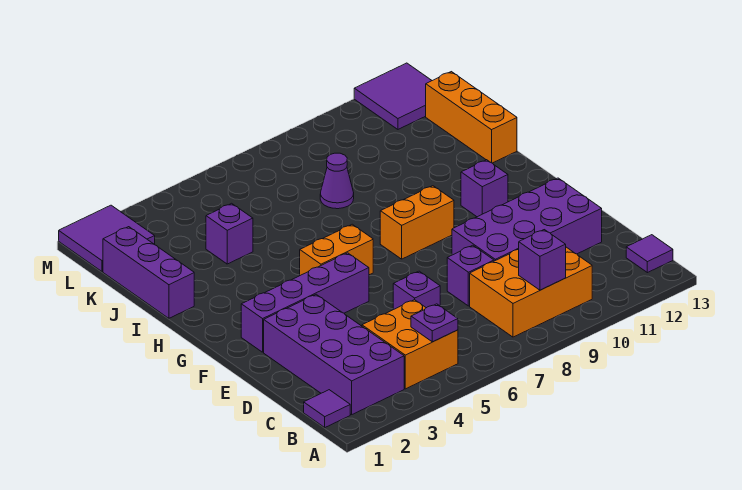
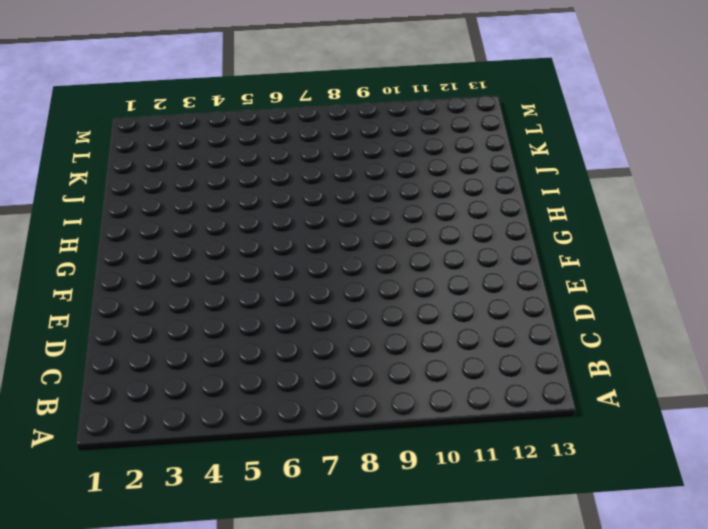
none -> purple 1x1 tile [304,390,350,427]
none -> purple 2x4 brick [264,294,404,415]
none -> orange 2x2 brick [362,300,458,389]

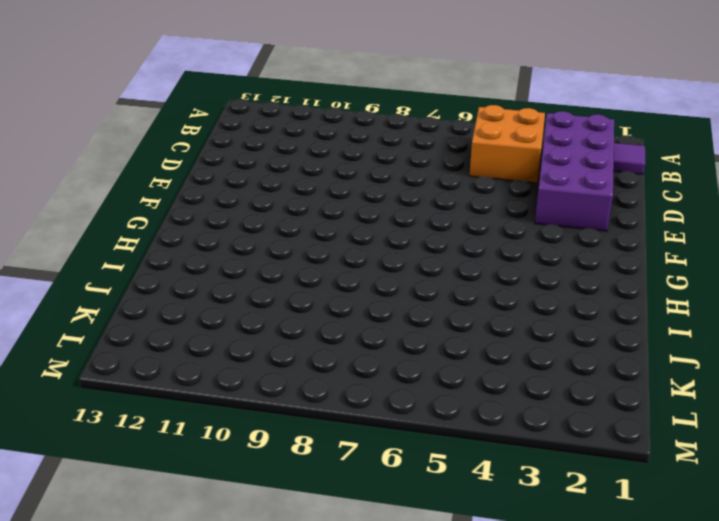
none -> orange 2x3 brick [470,247,592,337]
none -> purple 1x1 tile [626,235,673,273]
none -> purple 1x1 brick [393,271,440,309]

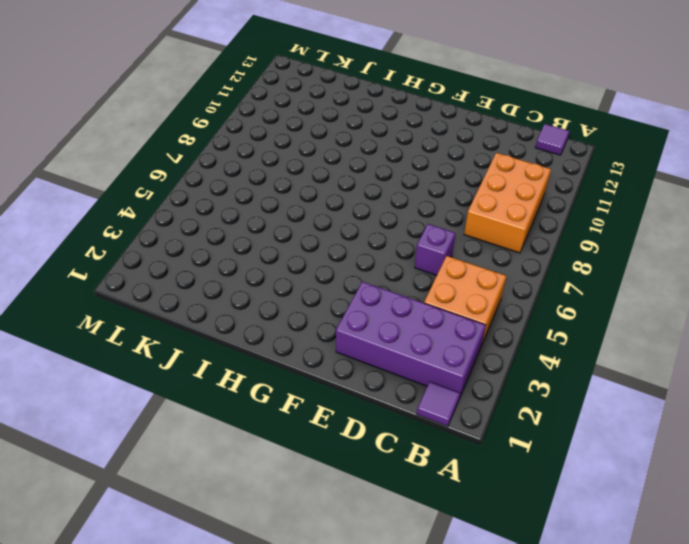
none -> purple 1x1 brick [447,245,494,306]
none -> purple 2x4 brick [452,178,602,261]
none -> purple 1x4 brick [241,253,369,352]

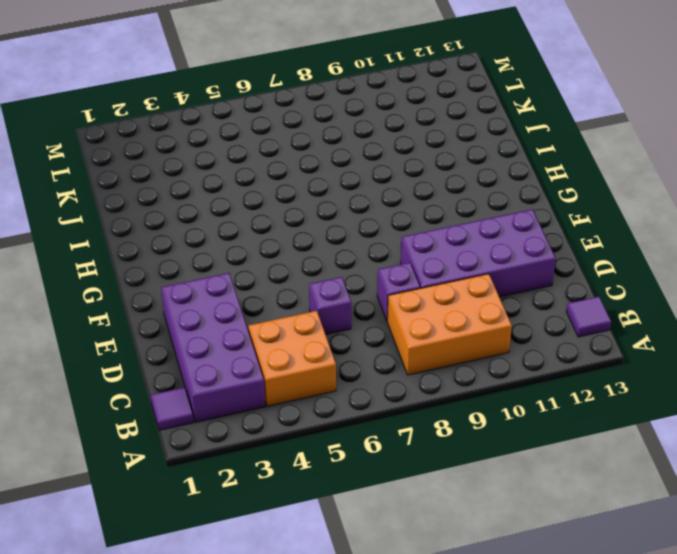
none -> purple 1x4 brick [241,253,369,352]
none -> orange 1x2 brick [300,224,373,275]
none -> orange 1x2 brick [380,186,454,259]

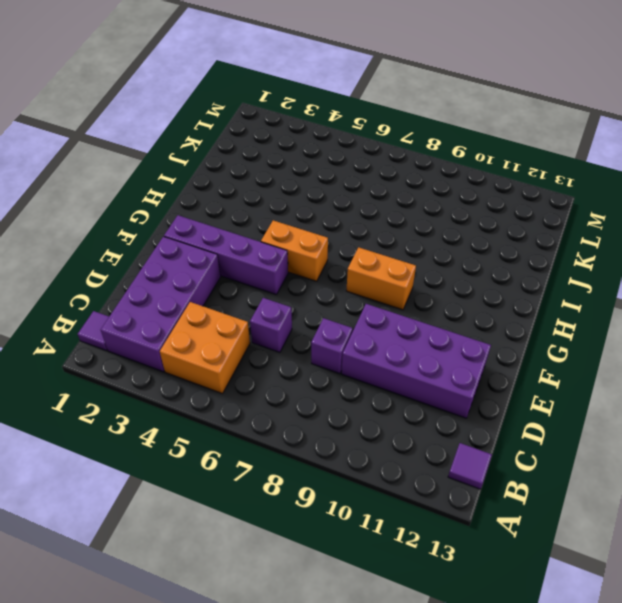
none -> orange 2x3 brick [470,247,592,337]
none -> purple 1x1 brick [461,160,508,217]
none -> purple 1x3 brick [103,227,194,318]

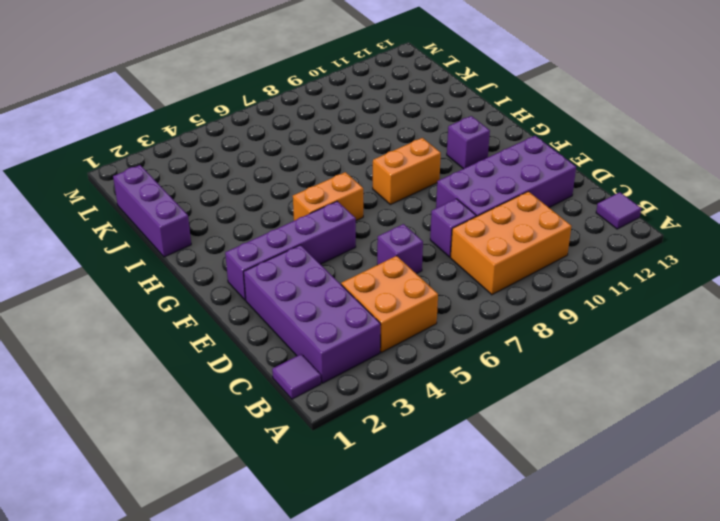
none -> orange 1x3 brick [426,72,517,163]
none -> purple 1x1 brick [206,203,253,264]
none -> purple 1x1 cone [320,153,354,209]

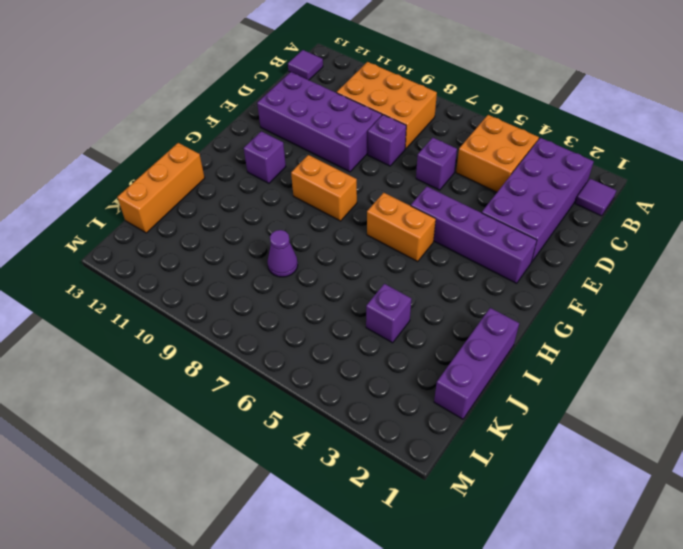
none -> purple 2x2 tile [59,205,155,272]
none -> purple 2x2 tile [354,63,432,129]
none -> purple 1x1 plate [411,304,458,342]

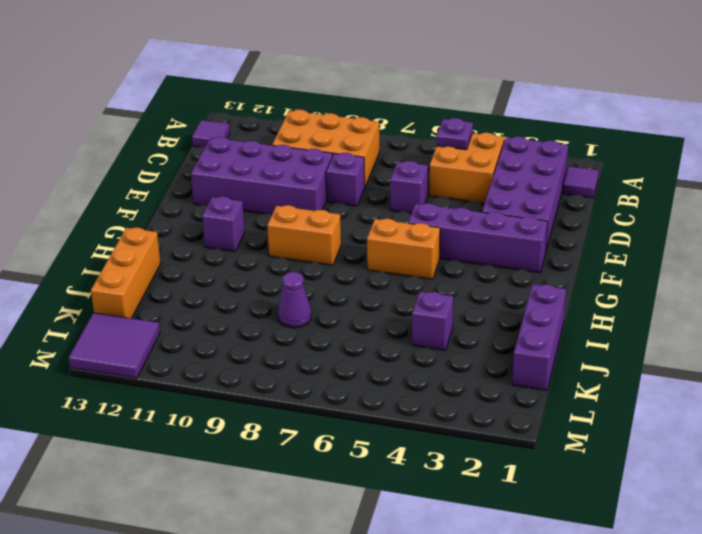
none -> purple 2x2 tile [59,205,155,272]
none -> purple 1x1 brick [519,230,566,290]

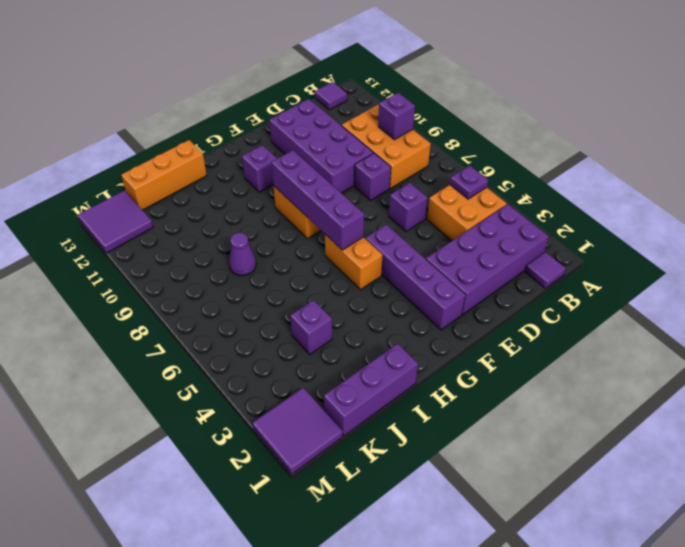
purple 1x4 brick [271,150,364,250] -> none

